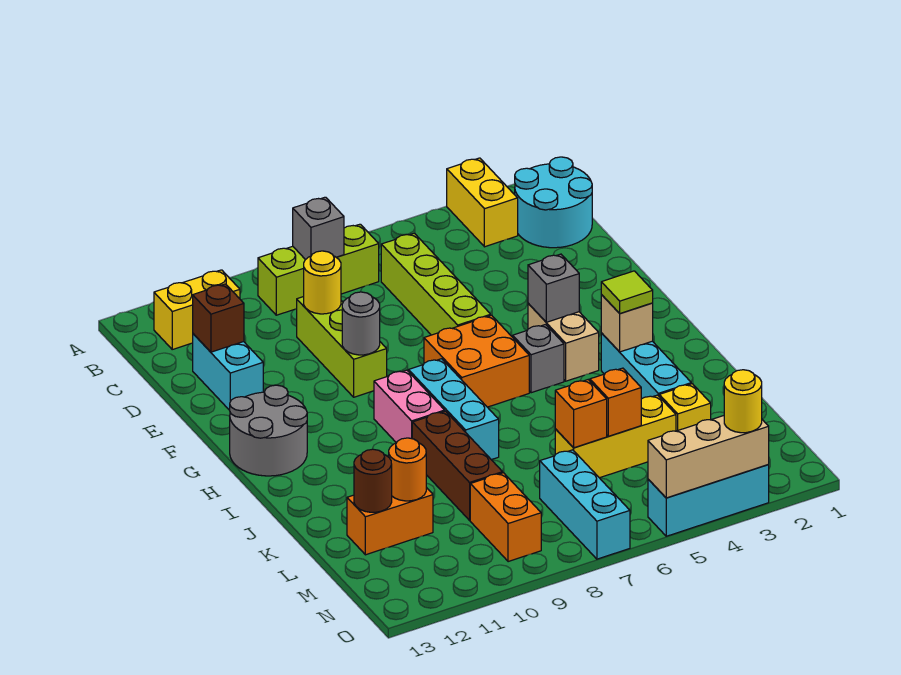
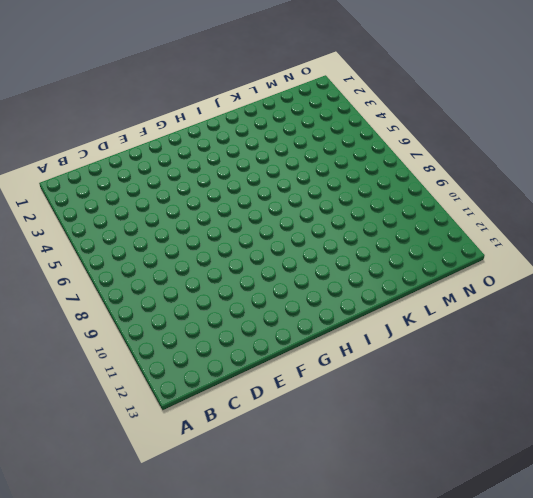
none -> yellow 1x2 brick [447,158,518,247]
none -> cyan 2x2 round brick [515,157,592,248]
none -> lime 1x3 brick [258,224,379,315]
none -> yellow 1x2 brick [154,270,240,349]

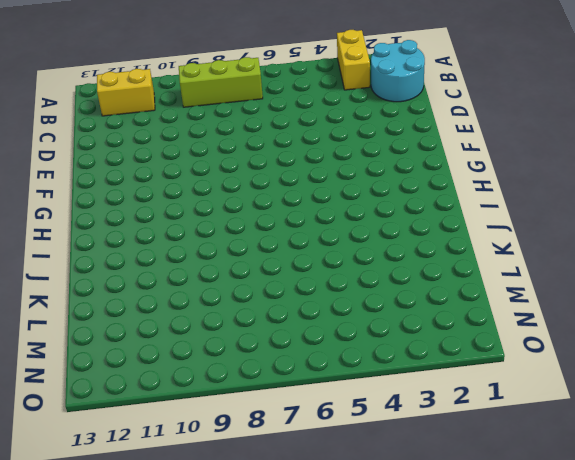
none -> lime 1x4 brick [381,233,491,335]
none -> lime 1x3 brick [297,297,387,397]
none -> cyan 1x2 brick [193,334,263,410]
none -> tan 1x2 brick [528,304,599,381]

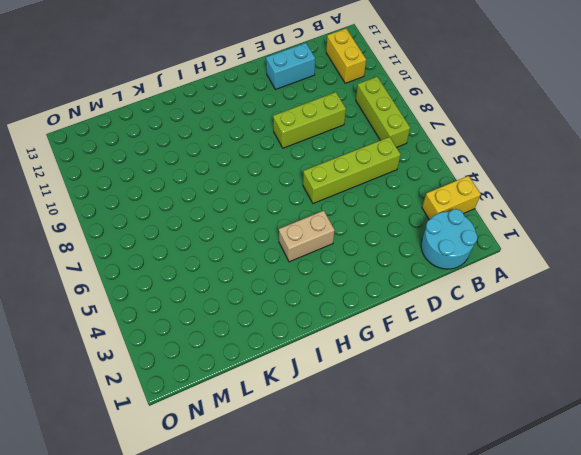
none -> orange 2x2 brick [424,315,529,407]
none -> grey 2x2 round brick [230,385,307,476]
none -> grey 1x1 brick [513,325,564,393]
none -> cyan 1x3 brick [409,359,499,460]

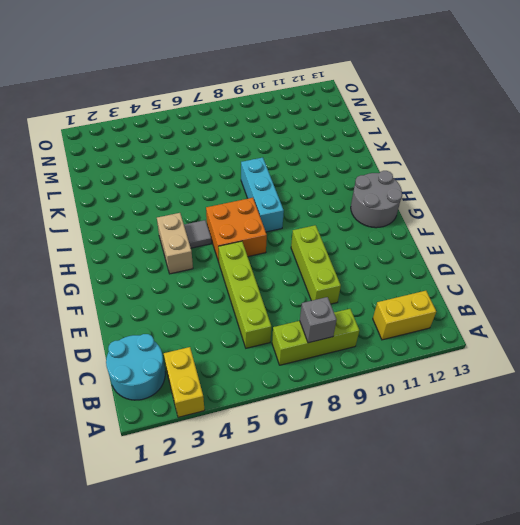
grey 1x1 tile [184,220,211,248] -> grey 1x1 brick [513,325,564,393]
none -> cyan 1x2 brick [193,334,263,410]
none -> pink 1x2 brick [374,370,445,443]
none -> cyan 1x3 brick [601,333,691,399]
none -> brown 1x3 brick [412,411,503,520]

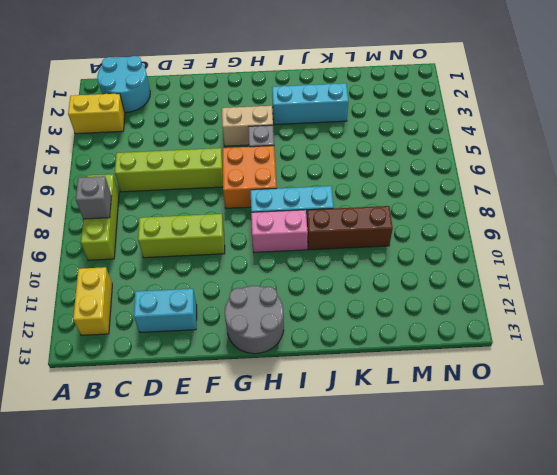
none -> yellow 1x1 brick [659,384,711,431]
none -> yellow 1x3 brick [555,395,676,478]
none -> orange 1x2 brick [347,487,433,555]
none -> cyan 1x3 brick [540,450,630,559]

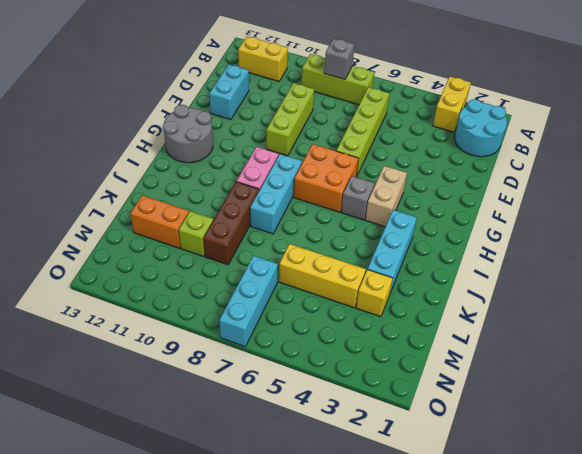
lime 1x1 brick [179,211,213,257] -> none
none -> orange 1x2 brick [470,473,541,562]
none -> cyan 1x3 brick [648,465,769,536]
none -> yellow 1x1 round brick [304,251,341,314]
none -> brown 1x1 brick [193,284,244,352]

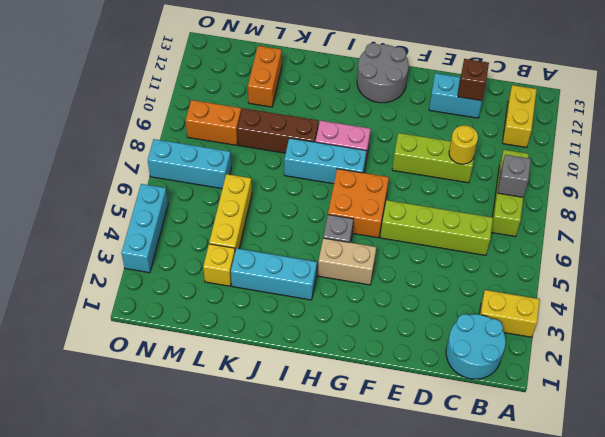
none -> grey 1x1 round brick [342,292,380,355]
none -> grey 1x1 brick [528,254,579,322]
none -> tan 1x1 brick [601,295,653,352]
none -> orange 1x1 brick [590,368,641,436]

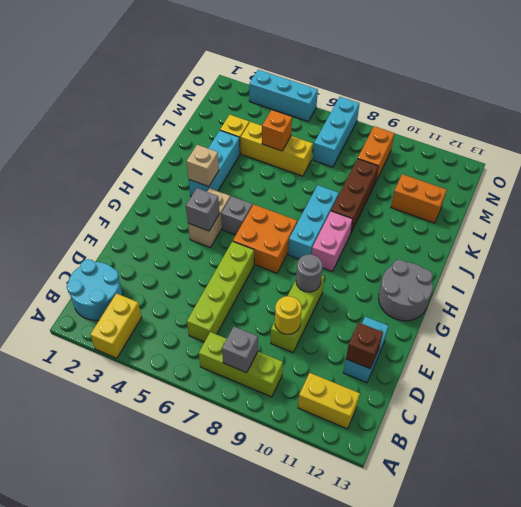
none -> orange 1x1 brick [555,380,607,448]
none -> orange 1x1 round brick [389,438,426,501]
none -> brown 1x1 round brick [354,449,392,512]
none -> tan 1x3 brick [648,416,769,498]

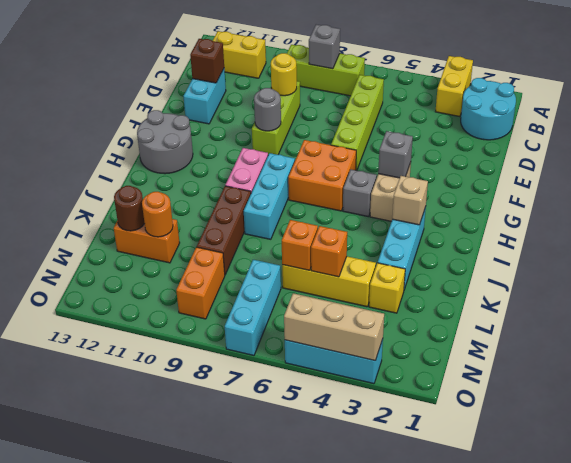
none -> lime 1x1 tile [601,271,653,314]
none -> yellow 1x1 round brick [724,370,762,433]

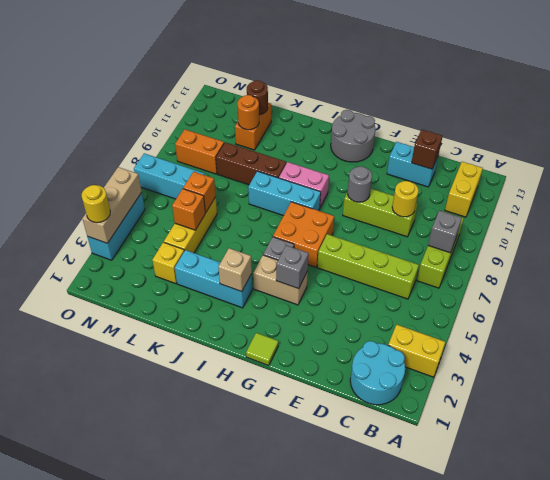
lime 1x1 tile [246,333,278,366] -> lime 1x1 tile moved to [601,271,653,314]

